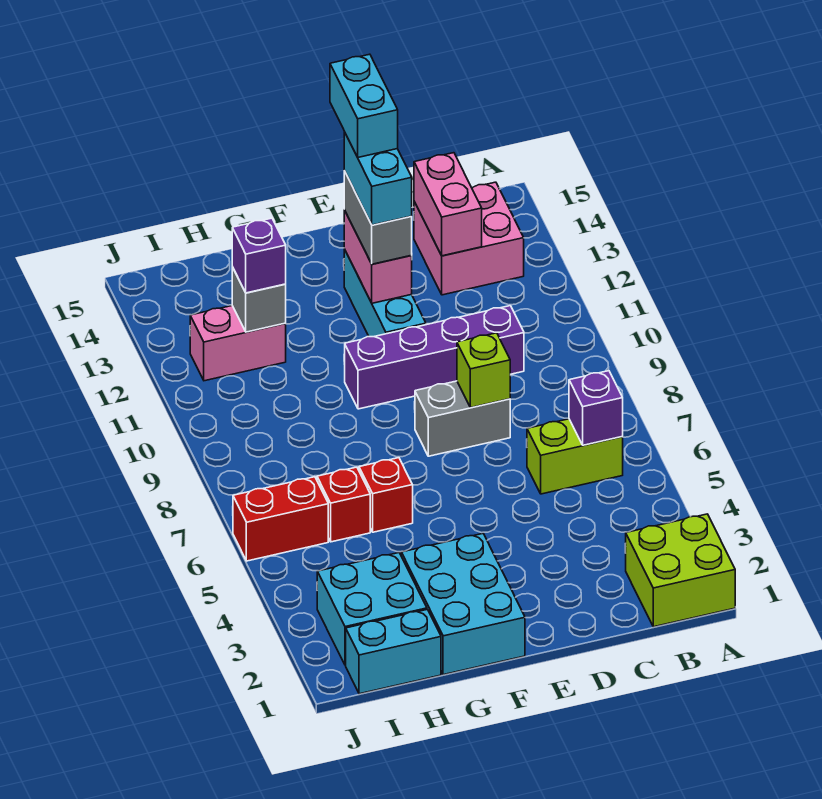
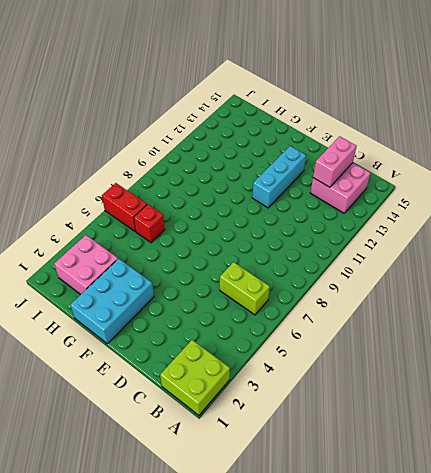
pink 2x2 brick [54,235,118,295] -> cyan 2x2 brick [317,553,427,665]
none -> purple 1x4 brick [345,306,524,409]
none -> grey 1x2 brick [415,381,510,456]
none -> red 1x1 brick [359,458,413,532]

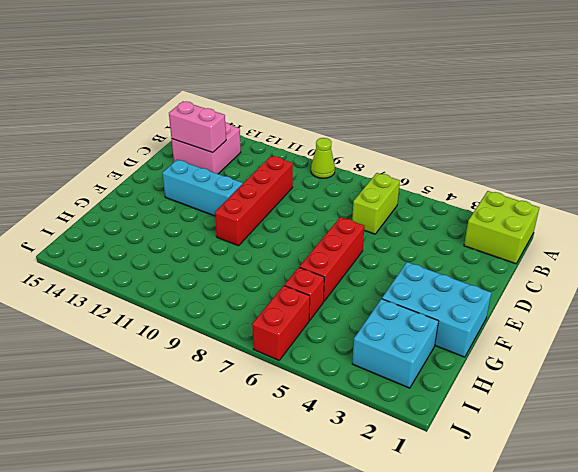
lime 1x1 cone [311,138,335,178] -> none
red 1x4 brick [215,156,293,246] -> purple 1x4 brick [345,306,524,409]
red 1x3 brick [300,217,364,302] -> red 1x1 brick [359,458,413,532]
none -> grey 1x2 brick [415,381,510,456]
none -> cyan 1x2 brick [346,609,441,694]
none -> pink 1x2 brick [190,306,286,381]

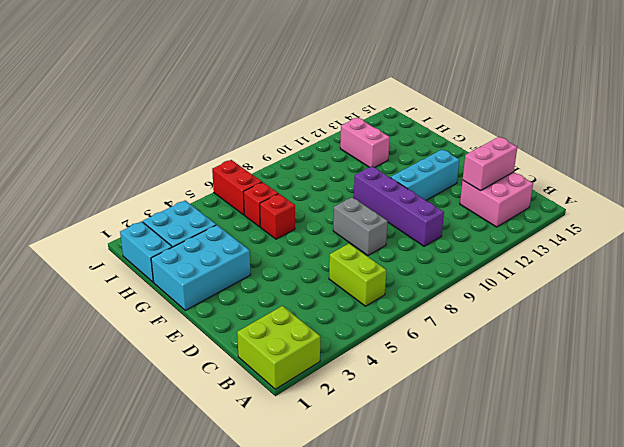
none -> purple 1x1 brick [569,371,623,445]
none -> lime 1x1 brick [457,333,510,408]
none -> pink 1x2 brick [344,210,412,303]

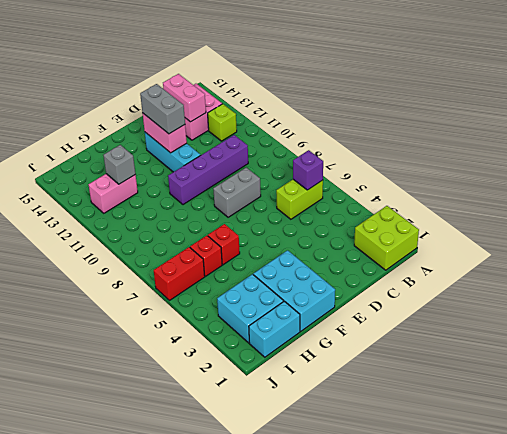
lime 1x1 brick [208,104,237,141] -> lime 1x1 brick moved to [457,333,510,408]
none -> purple 1x1 brick [232,218,286,293]
none -> cyan 1x2 brick [344,132,412,225]
none -> cyan 1x2 brick [330,54,398,157]

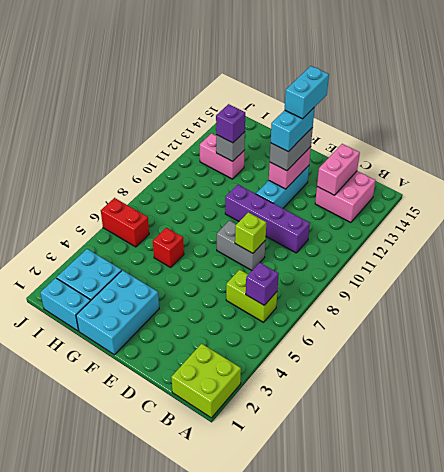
none -> red 1x1 brick [317,467,370,542]

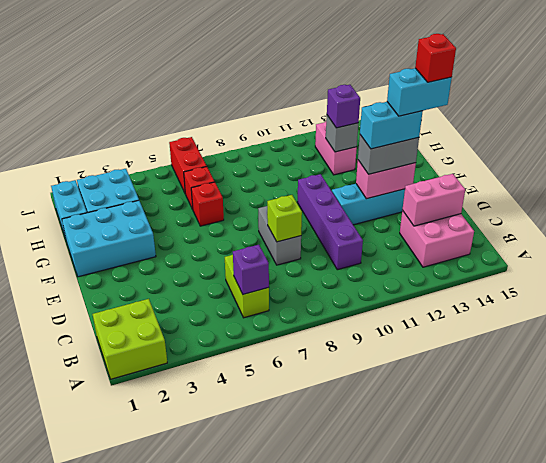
red 1x1 brick [415,34,456,82] -> none

